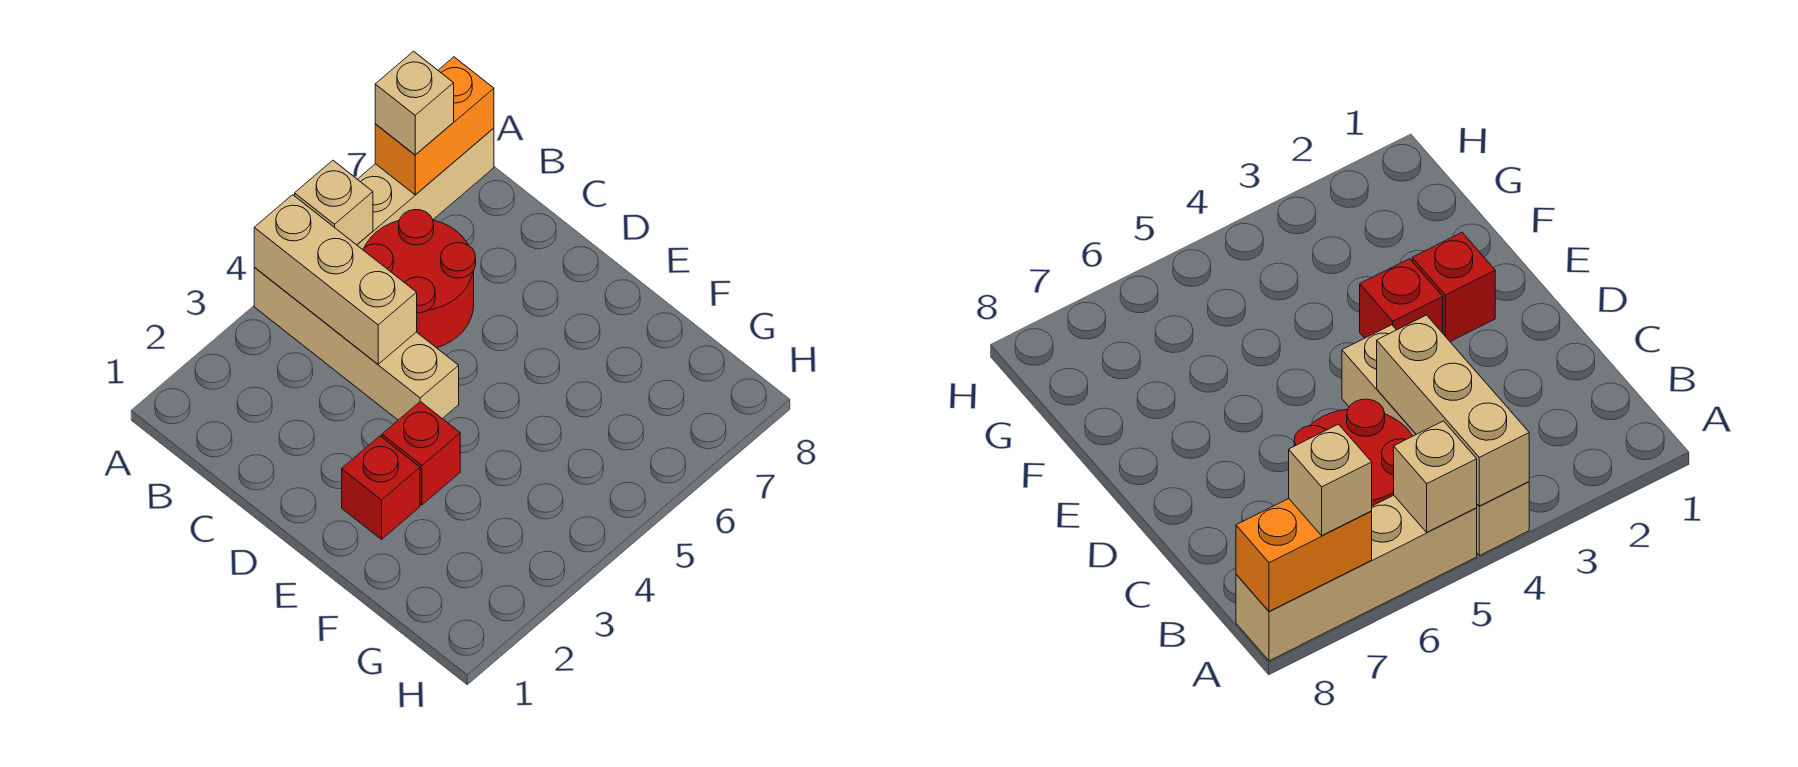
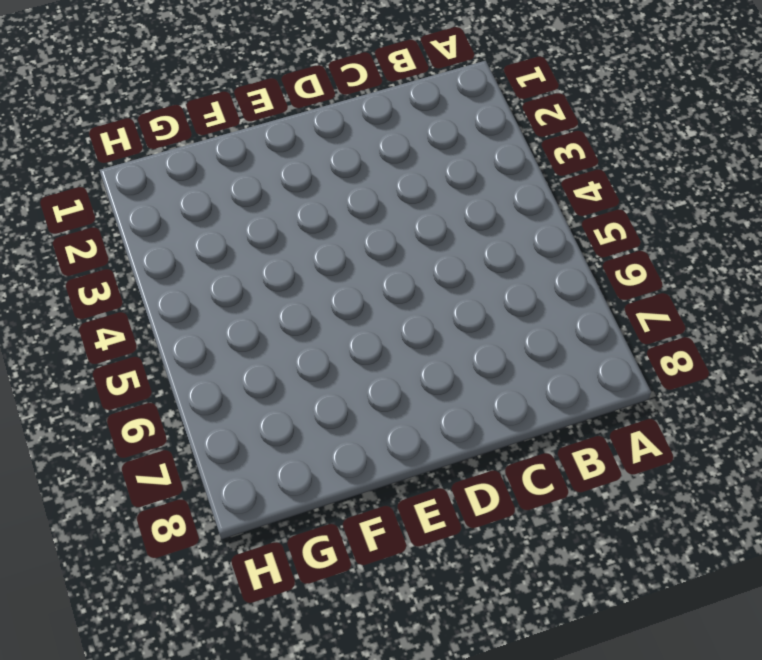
none -> tan 1x4 brick [254,268,459,420]
none -> tan 1x4 brick [357,128,494,249]

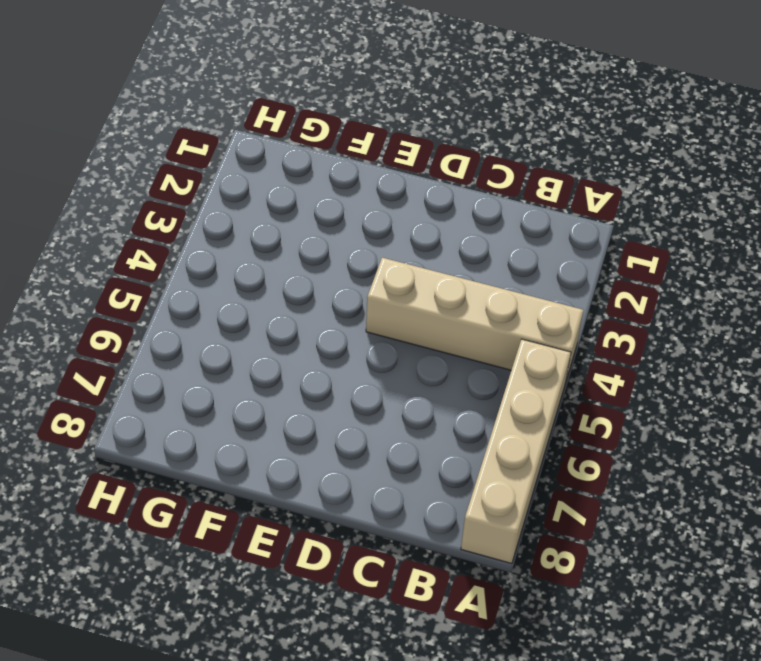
none -> red 2x2 round brick [362,210,476,348]
none -> red 1x1 brick [342,436,420,539]

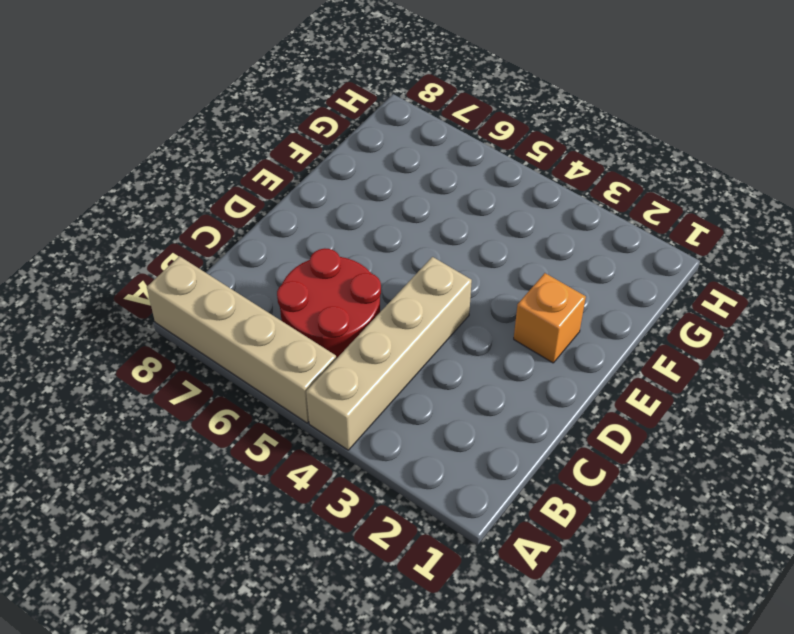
orange 1x1 brick [514,273,586,363] -> red 1x1 brick [342,436,420,539]
none -> red 1x1 brick [382,401,460,505]
none -> tan 1x3 brick [254,195,417,364]

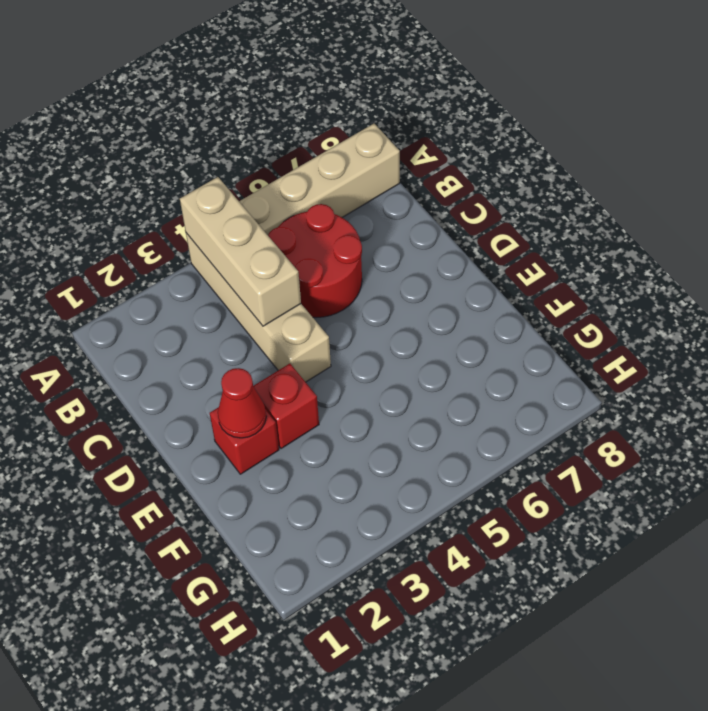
red 1x1 cone [218,368,266,438] -> none
none -> tan 1x1 brick [295,160,373,245]
none -> orange 1x2 brick [375,57,494,195]

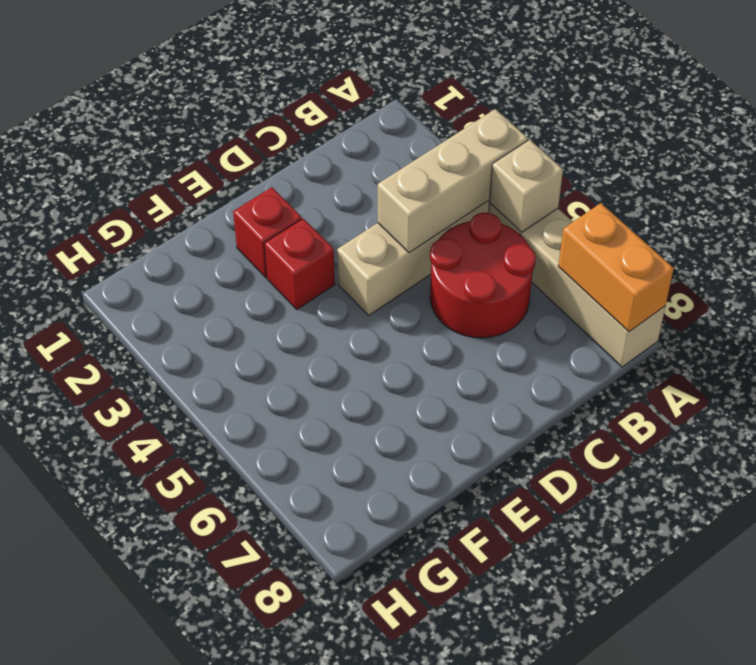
none -> tan 1x1 brick [375,51,454,155]

